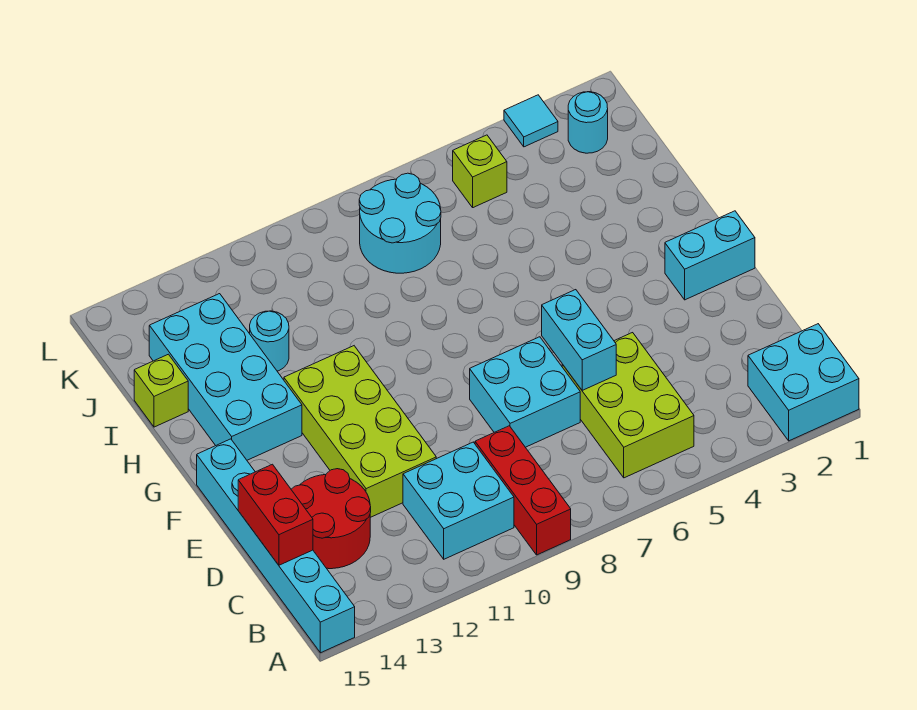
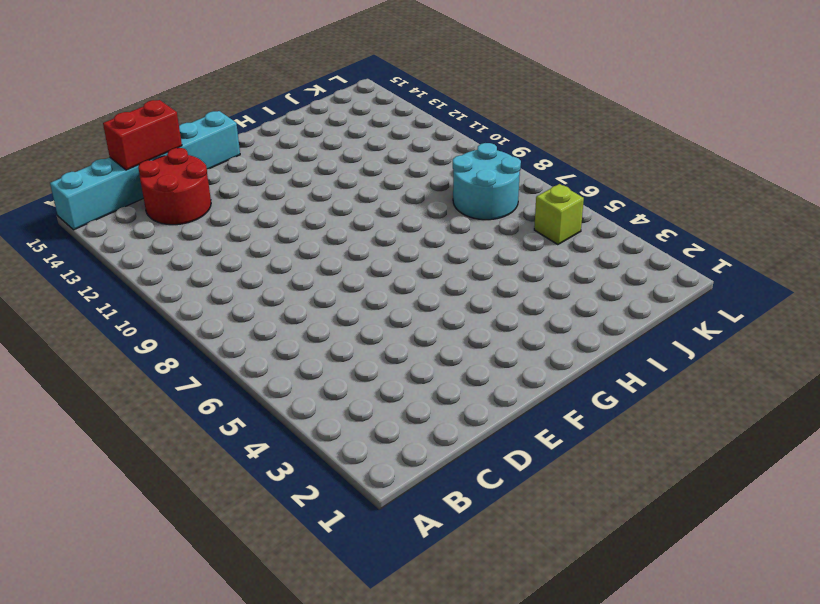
none -> cyan 2x2 brick [748,324,859,441]
none -> red 1x3 brick [475,426,571,555]
none -> lime 2x3 brick [562,333,694,478]

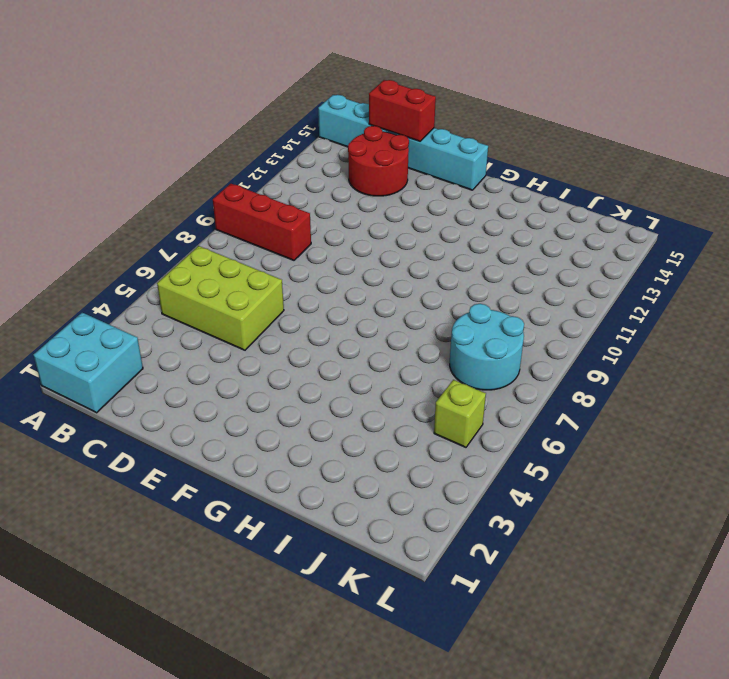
none -> cyan 2x2 brick [403,442,514,559]
none -> cyan 2x2 brick [470,337,580,447]
none -> lime 2x4 brick [284,346,436,517]

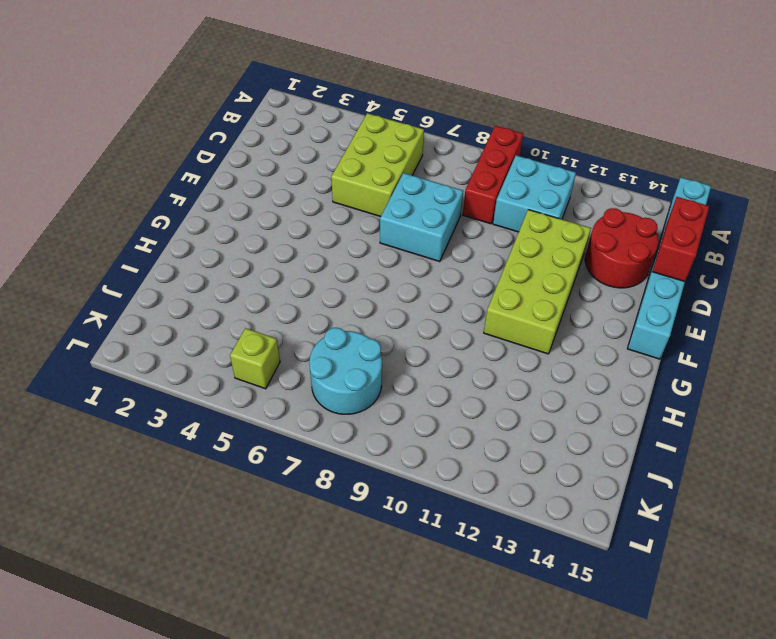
none -> cyan 2x2 brick [748,324,859,441]
none -> cyan 1x2 brick [665,211,755,300]
none -> cyan 2x4 brick [149,294,302,460]

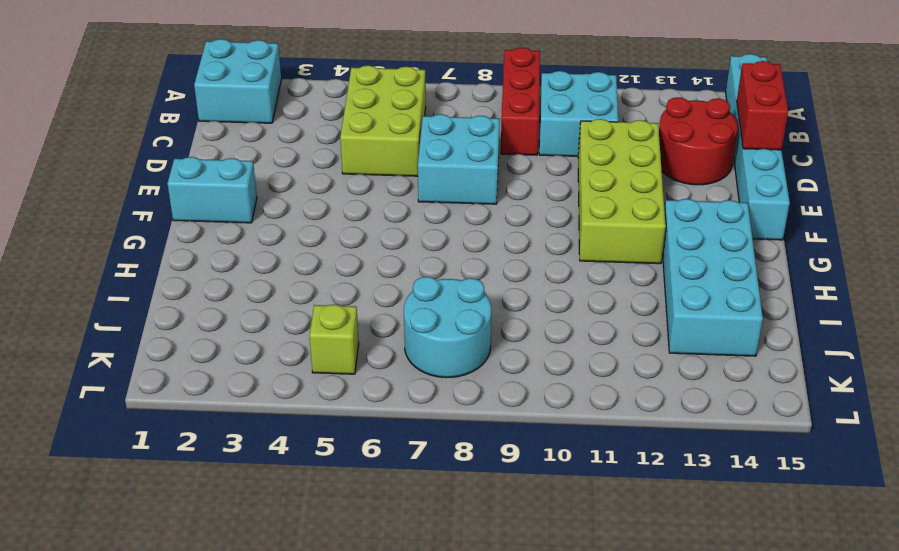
none -> cyan 1x1 round brick [249,311,289,371]
none -> lime 1x1 brick [134,354,188,427]
none -> cyan 1x1 round brick [568,92,608,153]

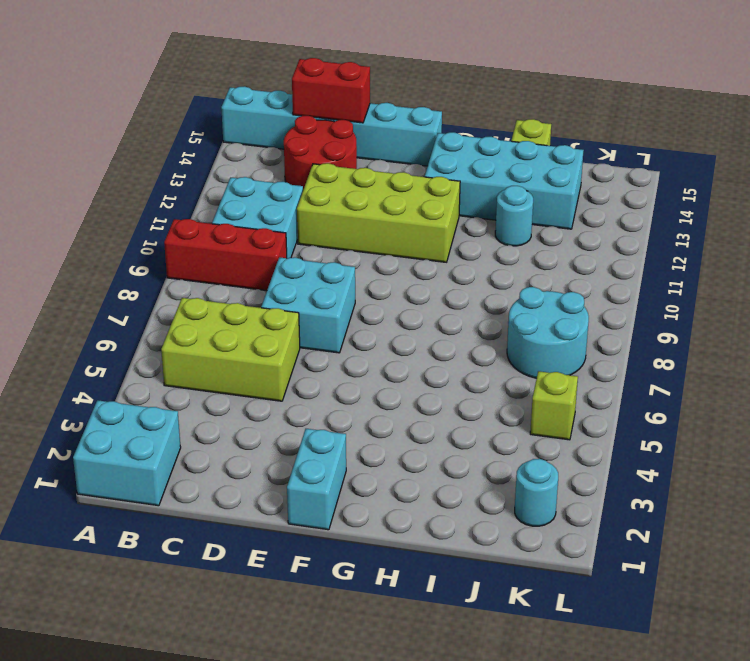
none -> cyan 1x1 tile [504,95,558,147]
none -> cyan 1x2 brick [542,290,616,390]

